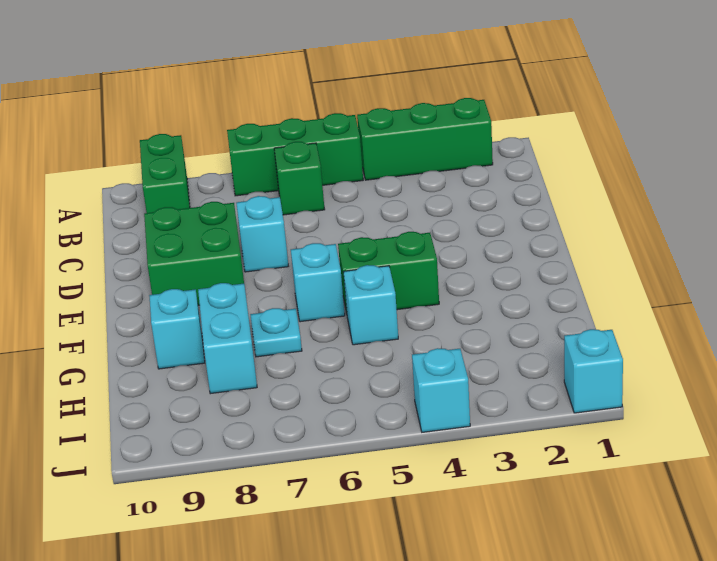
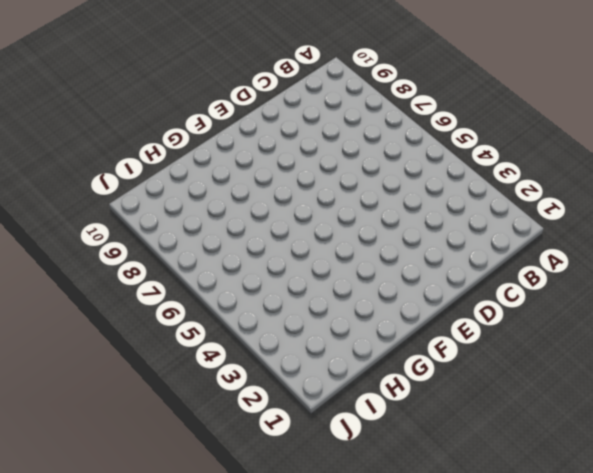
none -> green 1x3 brick [357,98,493,180]
none -> green 1x3 brick [227,113,363,196]
none -> green 1x2 brick [140,134,190,213]

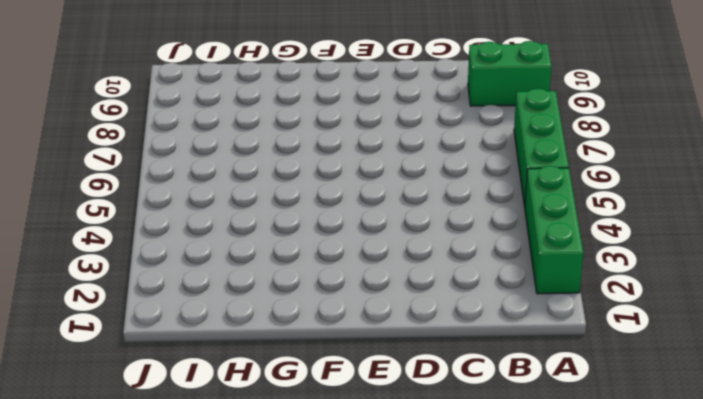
none -> green 1x1 brick [274,142,325,215]
none -> cyan 1x1 brick [236,196,288,272]
none -> green 2x2 brick [144,202,244,305]

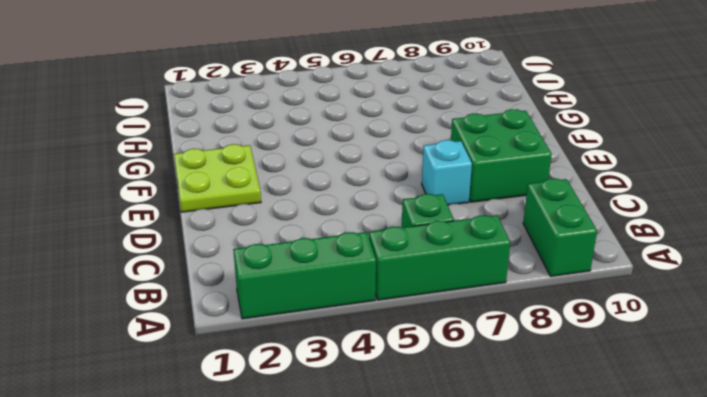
lime 2x2 plate [174,144,261,212] -> none
none -> green 1x2 brick [338,232,439,313]
none -> cyan 1x1 brick [291,243,345,322]
none -> cyan 1x1 brick [343,265,398,345]

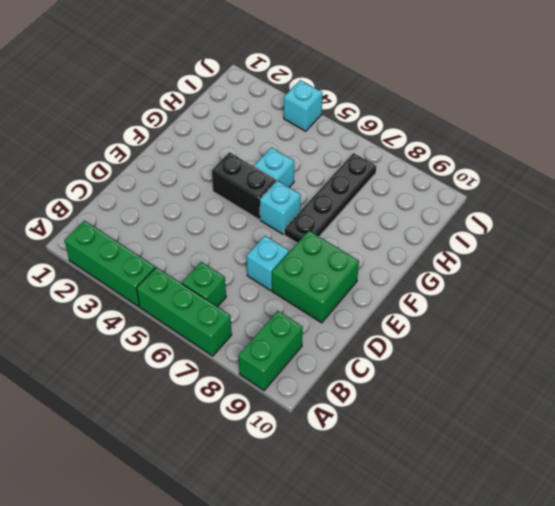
black 1x2 brick [212,152,276,219] -> green 1x2 brick [338,232,439,313]
black 1x4 plate [284,153,377,243] -> cyan 1x1 plate [250,308,302,357]
none -> cyan 1x2 brick [198,283,257,394]
none -> cyan 1x1 brick [149,289,205,369]
none -> cyan 1x1 brick [564,329,623,413]

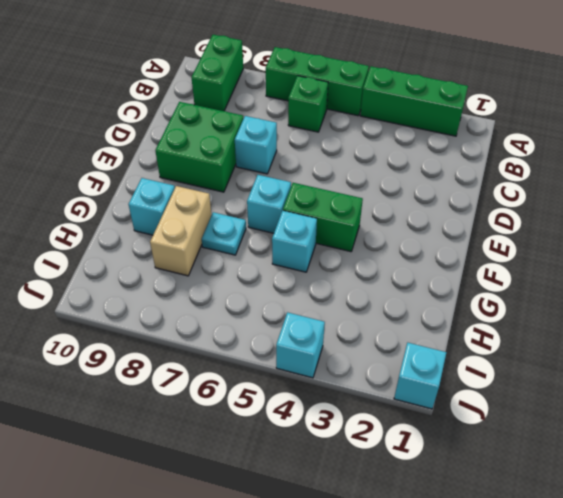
tan 1x2 brick [150,186,211,276] -> cyan 1x2 brick [198,283,257,394]

